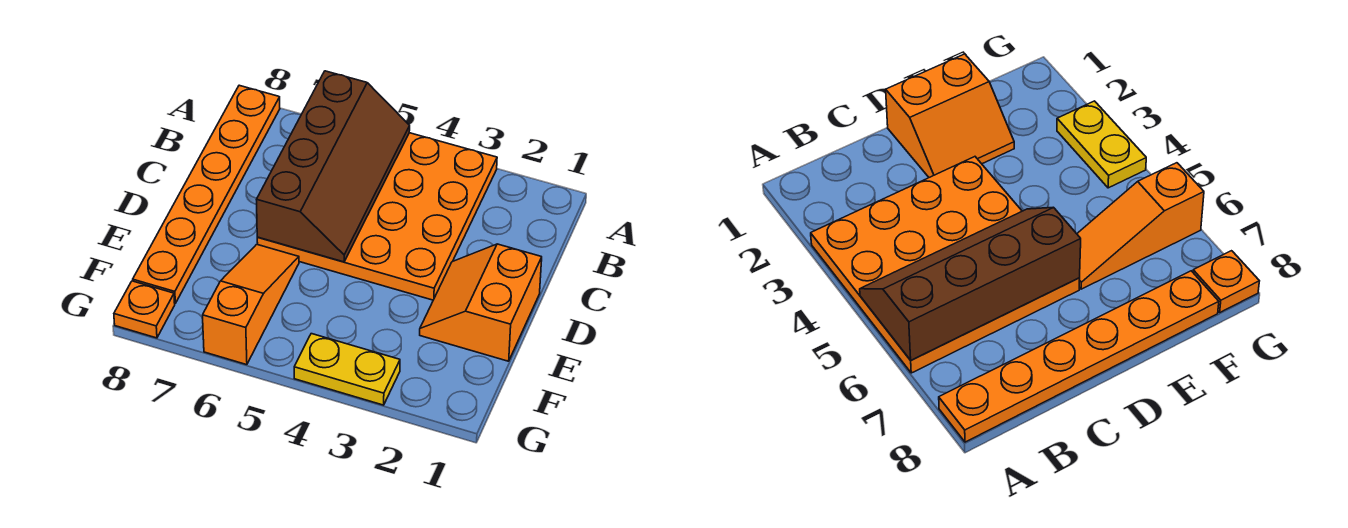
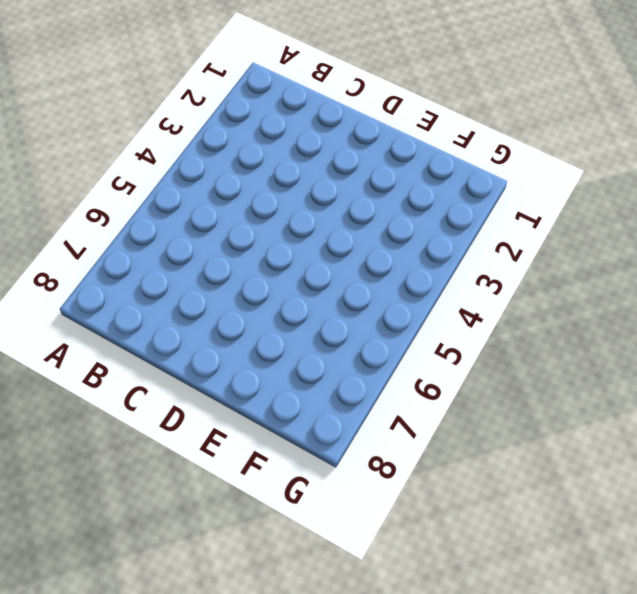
none -> orange 4x4 plate [257,133,497,300]
none -> orange 1x6 plate [133,85,280,303]

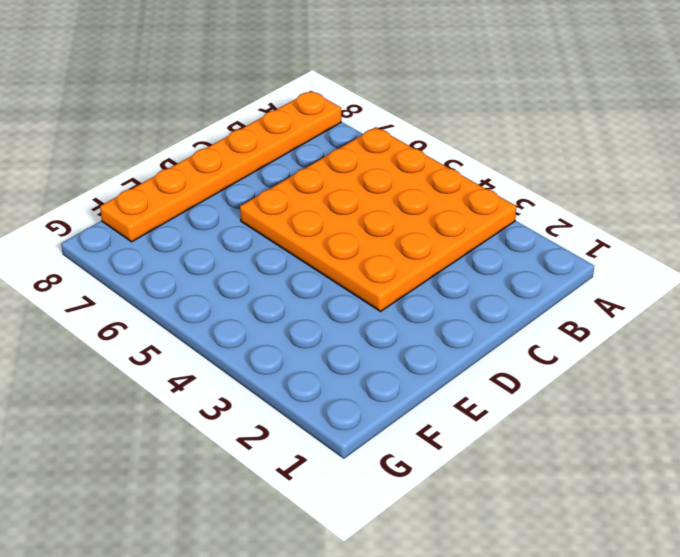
none -> orange 2x2 slope [420,244,542,361]
none -> orange 1x3 slope [203,244,299,365]

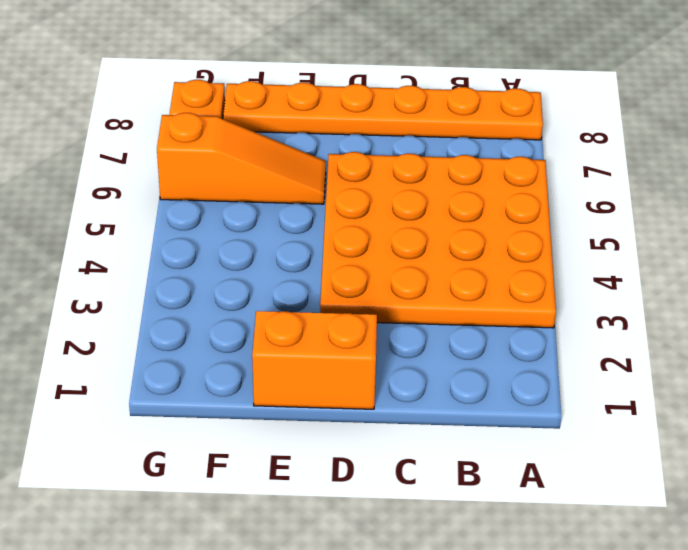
none -> yellow 1x2 plate [294,334,400,405]
none -> brown 2x4 slope [256,71,410,262]

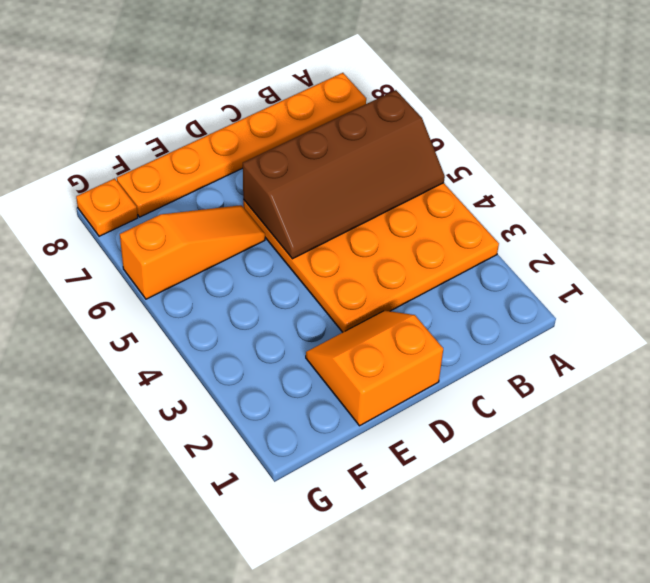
none -> yellow 1x2 plate [294,334,400,405]

